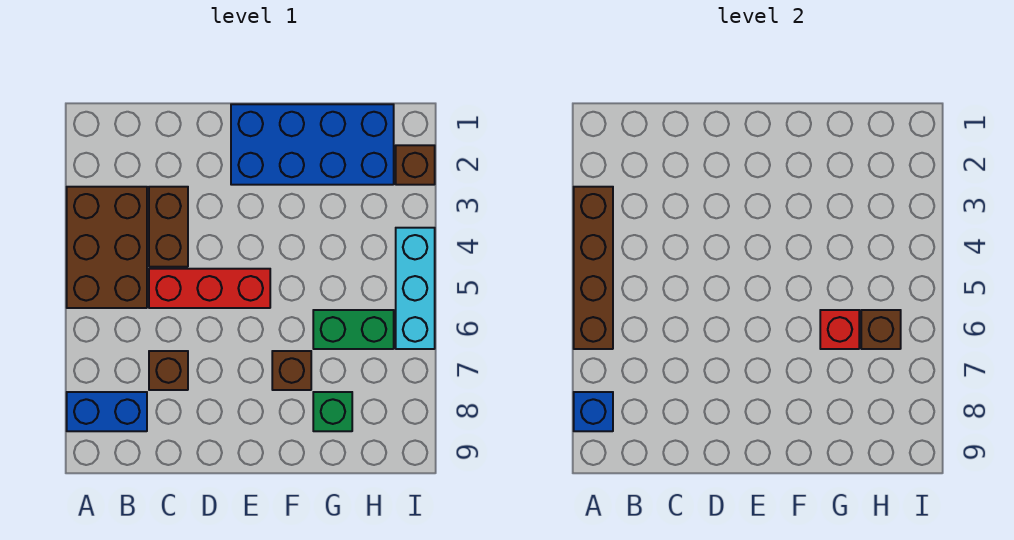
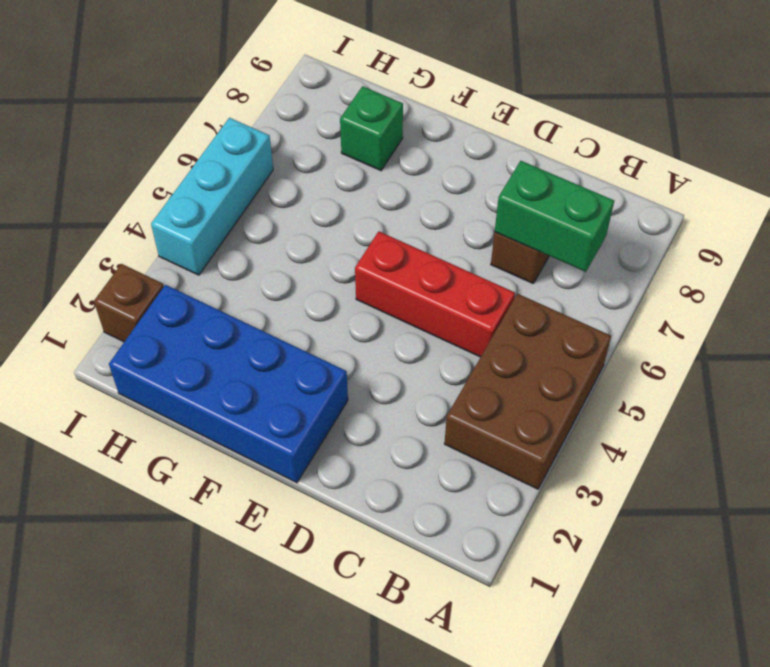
green 1x2 brick [495,161,614,272] -> green 1x2 brick moved to [313,310,394,349]
none -> blue 1x2 brick [67,392,147,431]
none -> brown 1x2 brick [149,187,188,267]
none -> brown 1x1 brick [272,351,311,390]

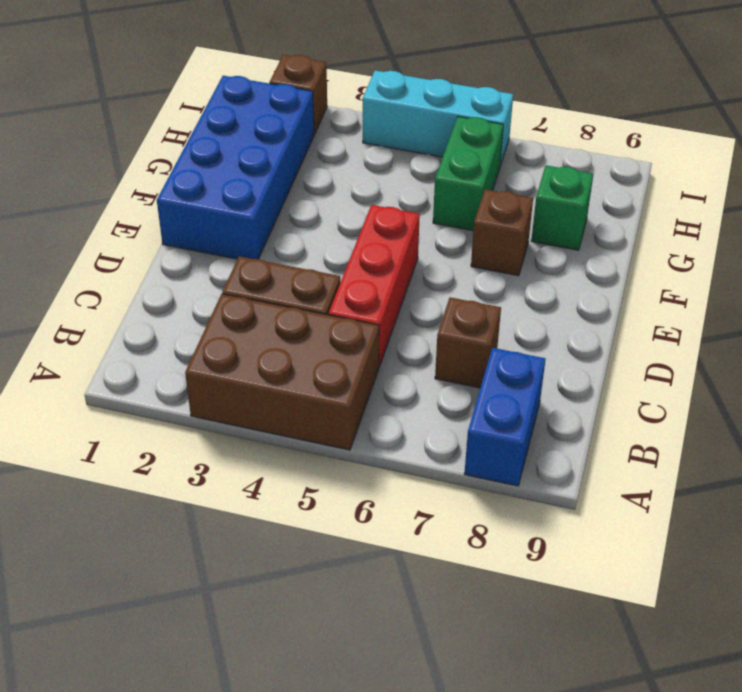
none -> brown 1x4 brick [574,187,613,349]
none -> blue 1x1 brick [574,392,613,431]
none -> red 1x1 brick [820,310,859,349]

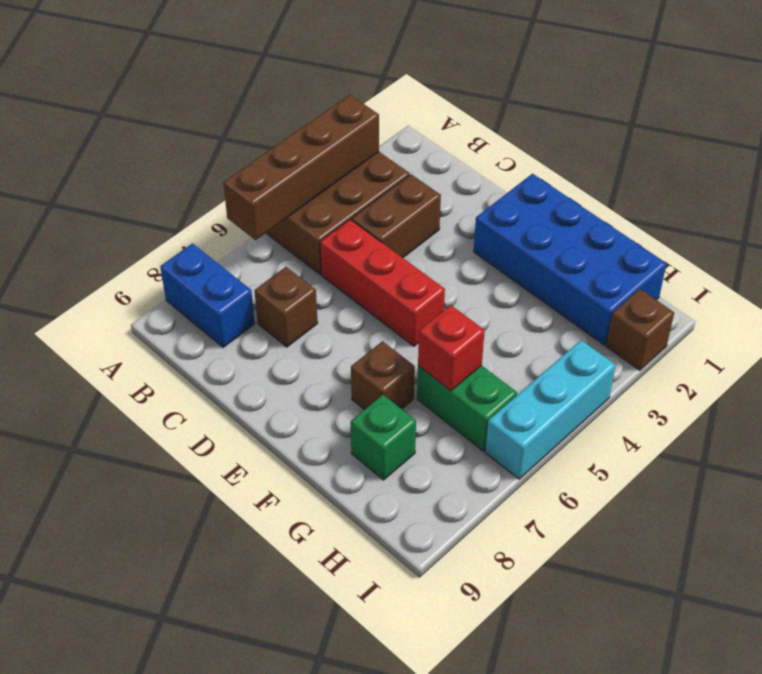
none -> blue 1x1 brick [574,392,613,431]
none -> brown 1x1 brick [861,310,901,349]

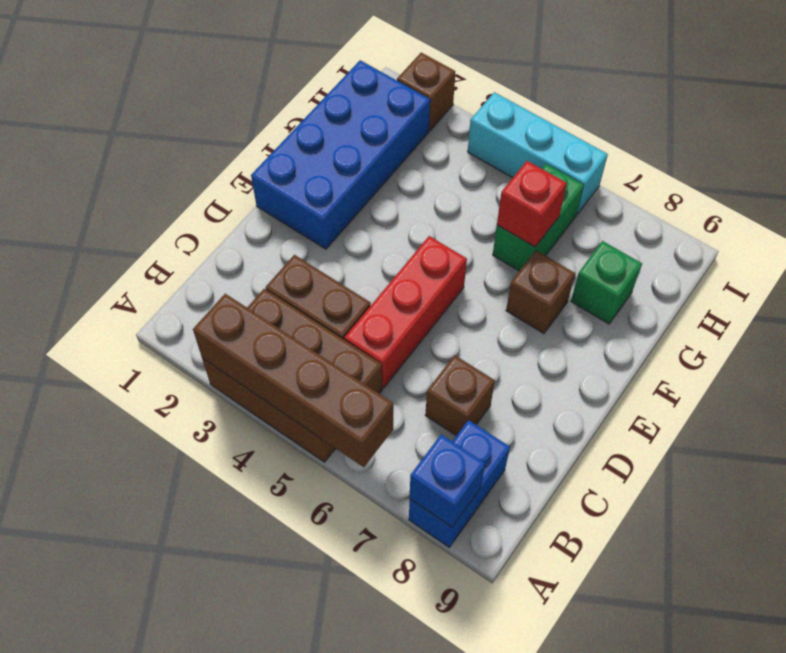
none -> brown 1x1 brick [861,310,901,349]

